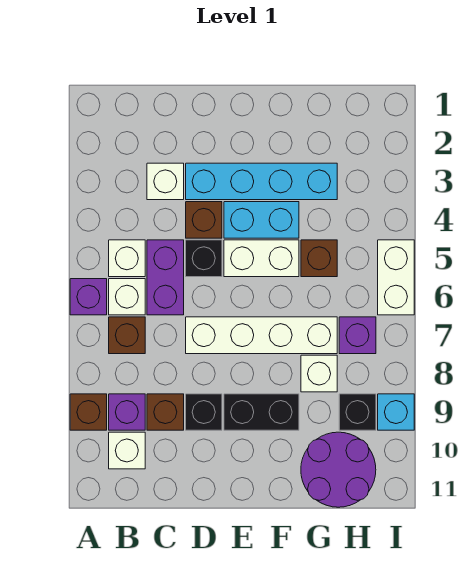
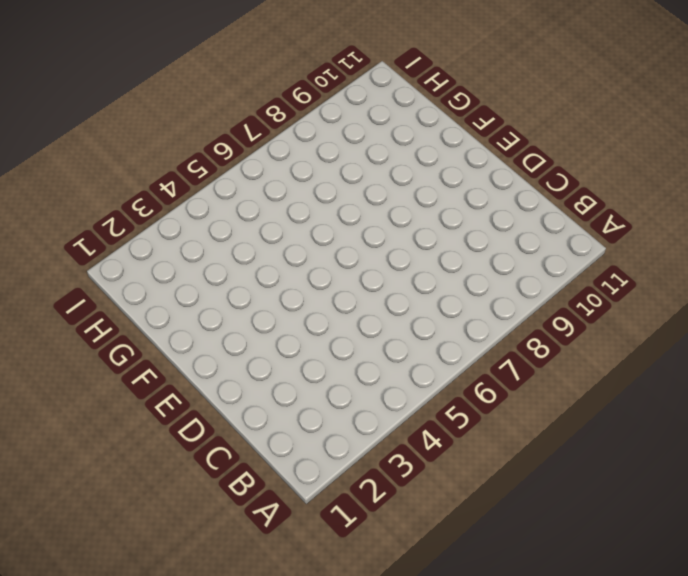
none -> purple 1x1 brick [70,279,107,315]
none -> brown 1x1 brick [70,394,107,430]
none -> white 1x1 brick [109,240,145,277]

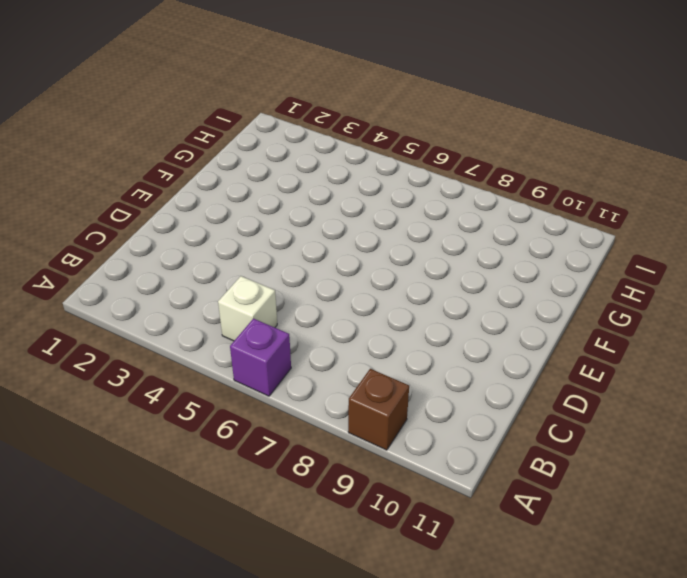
none -> white 1x1 brick [109,279,145,315]
none -> brown 1x1 brick [109,317,145,354]
none -> purple 1x1 brick [109,394,145,430]

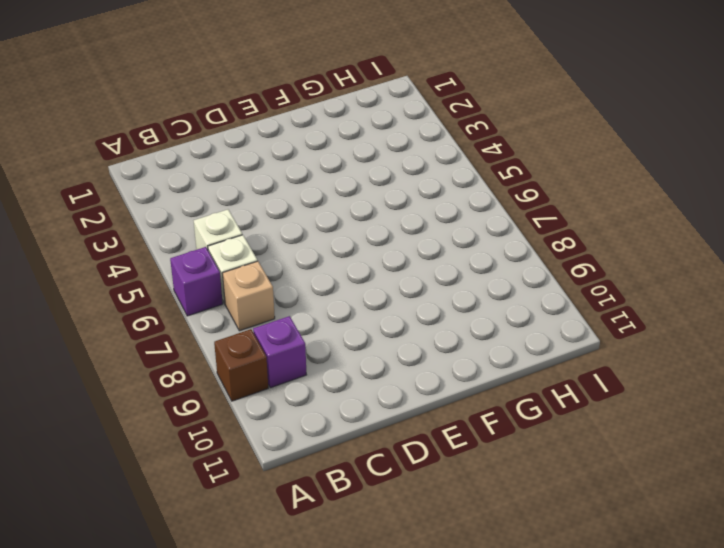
tan 1x1 brick [223,261,275,331] -> brown 1x1 brick [109,317,145,354]
none -> white 1x1 brick [109,432,145,469]
none -> white 1x1 brick [147,163,184,200]
none -> purple 1x2 brick [147,240,184,315]

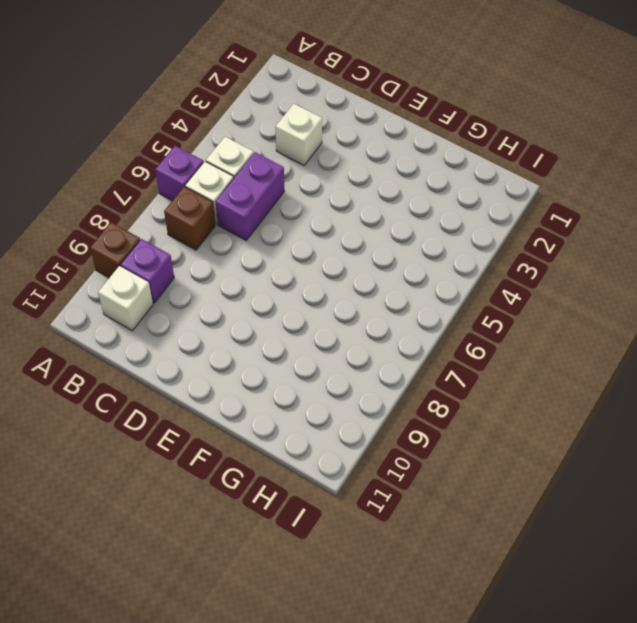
none -> brown 1x1 brick [147,394,184,430]
none -> cyan 1x4 brick [186,163,337,200]
none -> brown 1x1 brick [186,202,222,238]

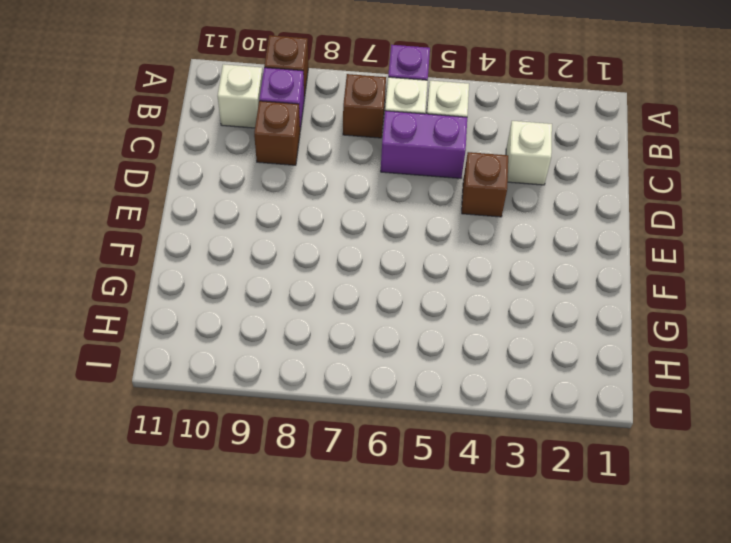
none -> cyan 1x4 brick [186,163,337,200]
none -> black 1x1 brick [186,240,222,277]
none -> white 1x4 brick [186,317,337,354]

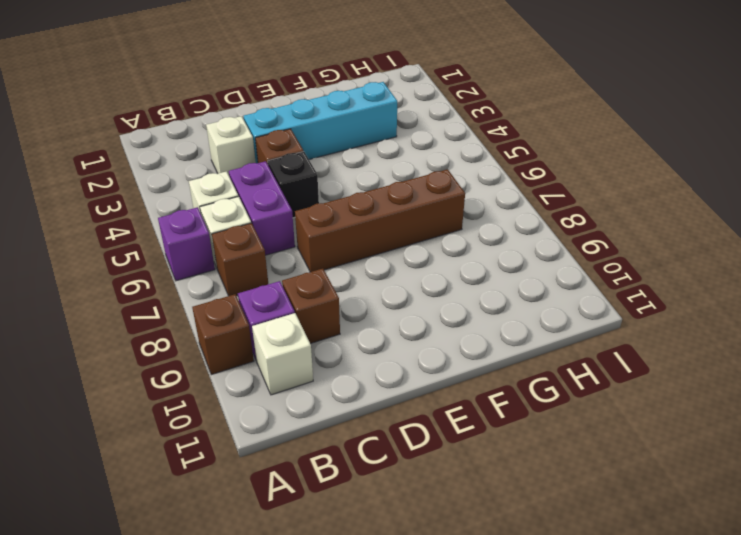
brown 1x4 brick [295,169,465,272] -> white 1x4 brick [186,317,337,354]
none -> black 1x1 brick [186,394,222,430]
none -> cyan 1x2 brick [224,202,299,238]
none -> white 1x2 brick [224,240,299,277]

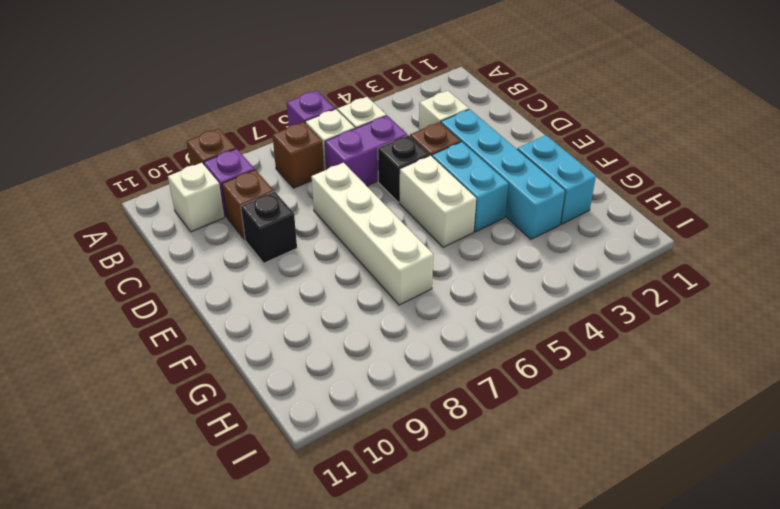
cyan 1x2 brick [517,135,596,224] -> none
none -> black 1x2 brick [224,394,299,430]
none -> brown 1x1 brick [301,240,337,277]
none -> white 1x1 brick [301,355,337,392]

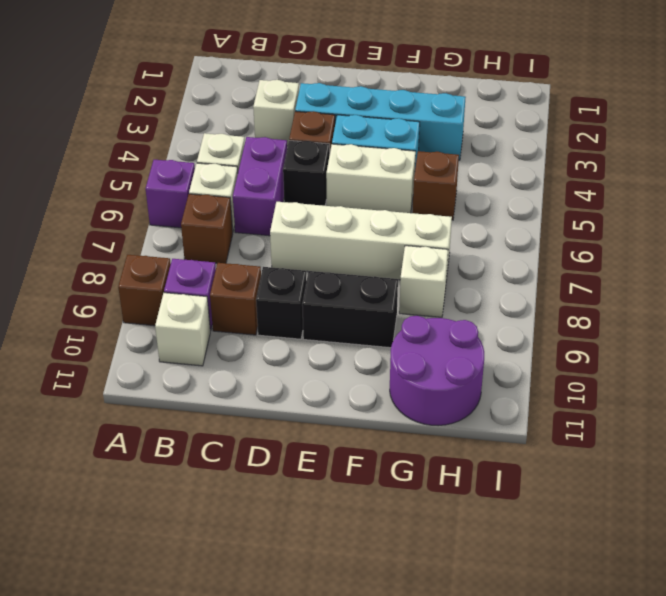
none -> purple 1x1 brick [339,317,376,354]
none -> black 1x1 brick [339,394,376,430]
none -> white 1x2 brick [378,240,414,315]

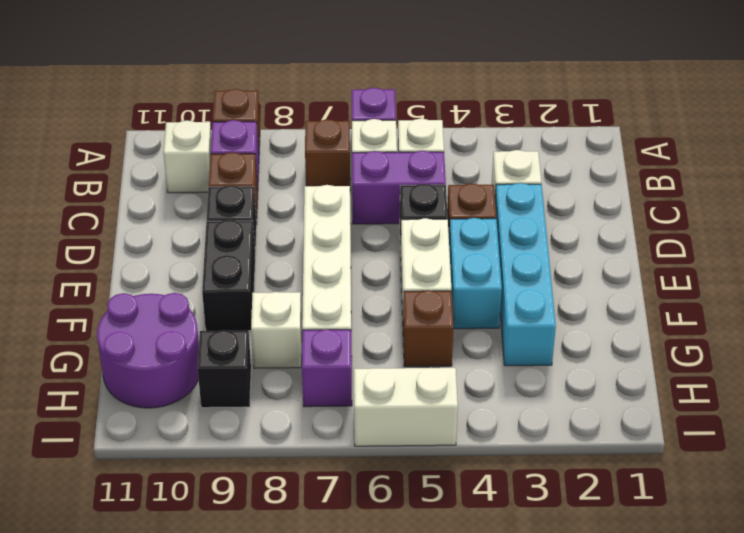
none -> cyan 1x1 brick [378,394,414,430]

